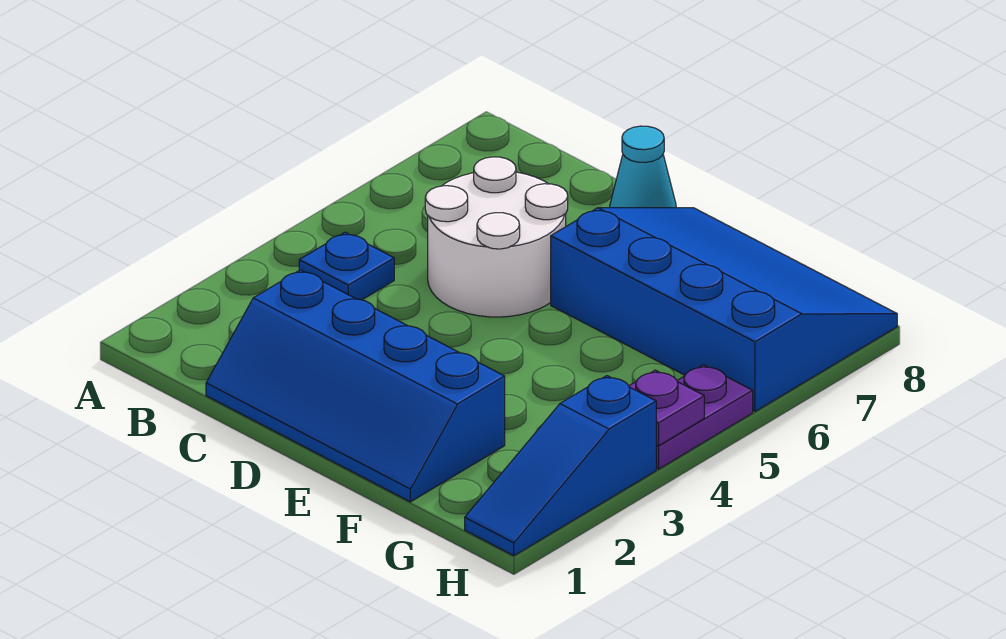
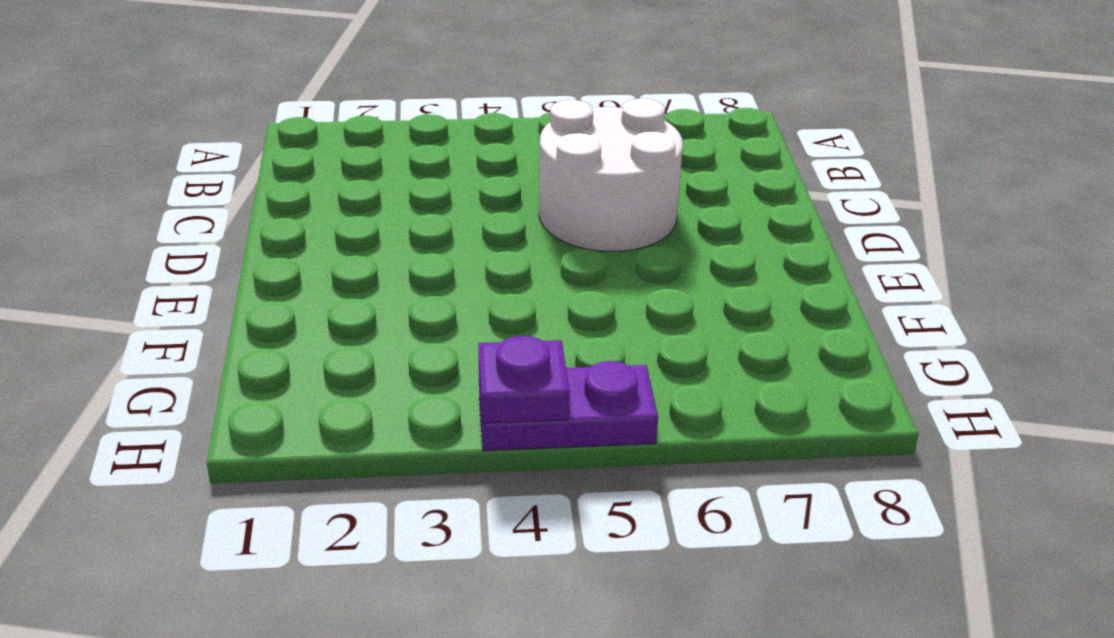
none -> blue 1x1 plate [299,232,394,300]
none -> blue 2x4 slope [206,270,505,502]

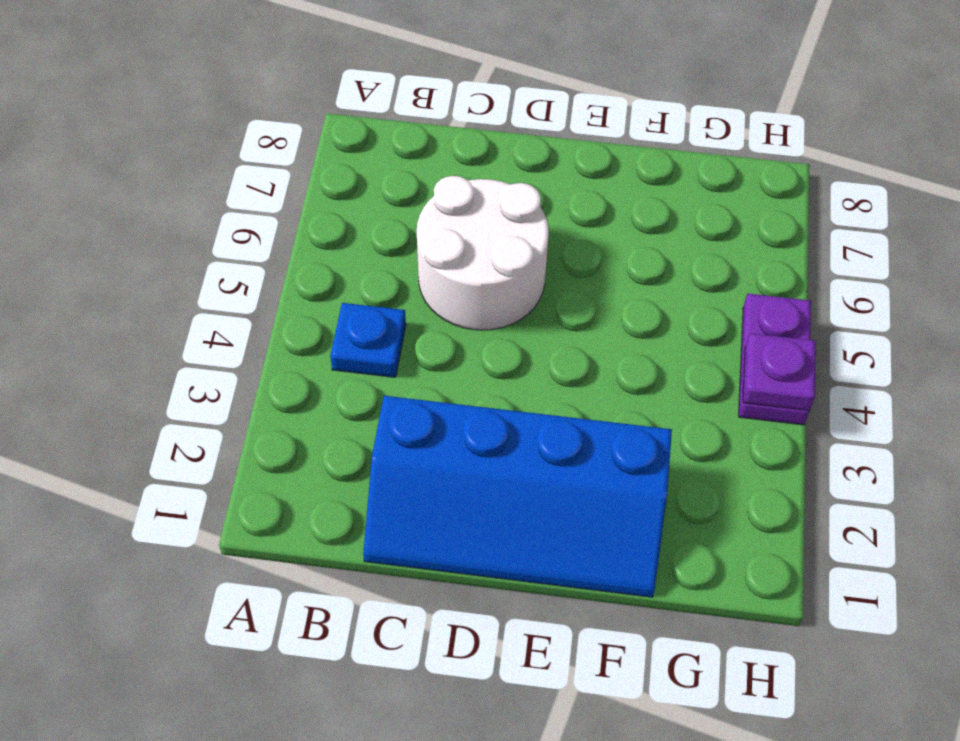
none -> cyan 1x1 cone [610,126,676,208]
none -> blue 3x4 slope [551,208,897,411]

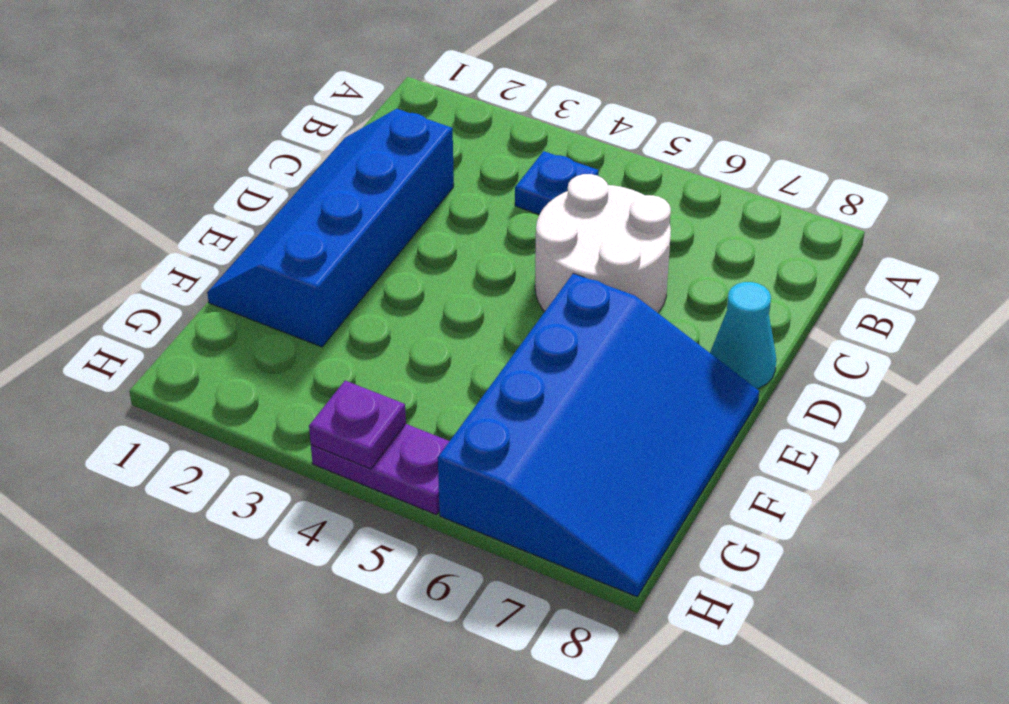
none -> blue 1x3 slope [465,376,656,555]

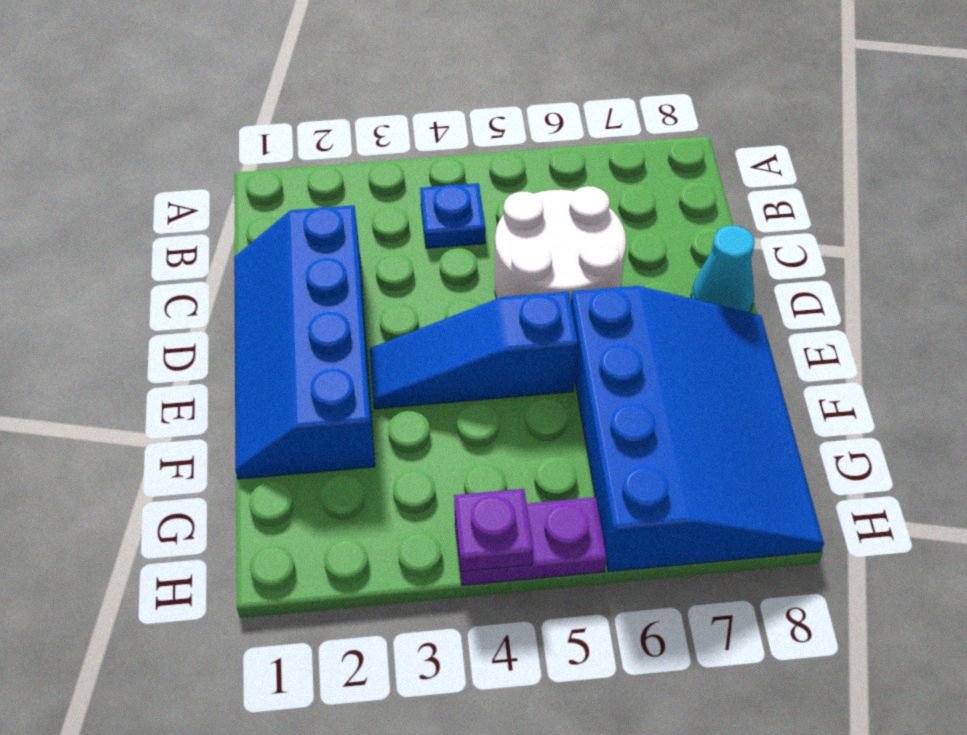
blue 1x3 slope [370,292,578,409] -> blue 1x3 slope moved to [465,376,656,555]

